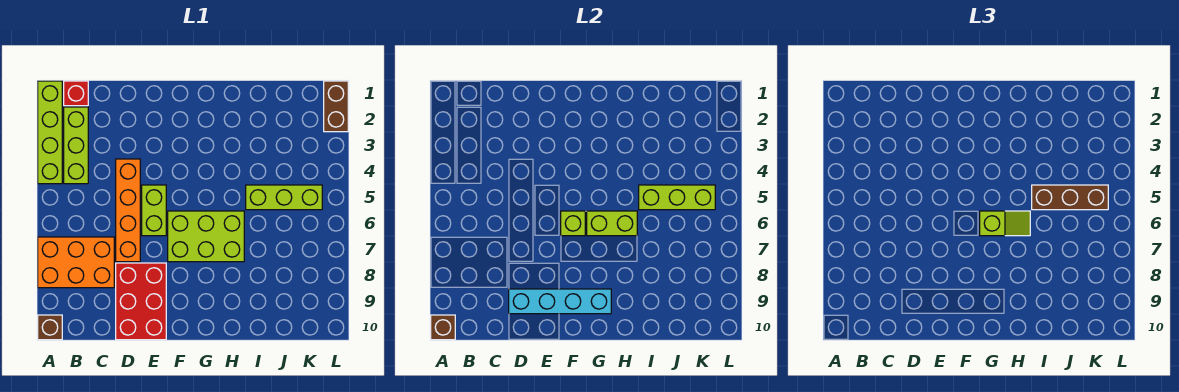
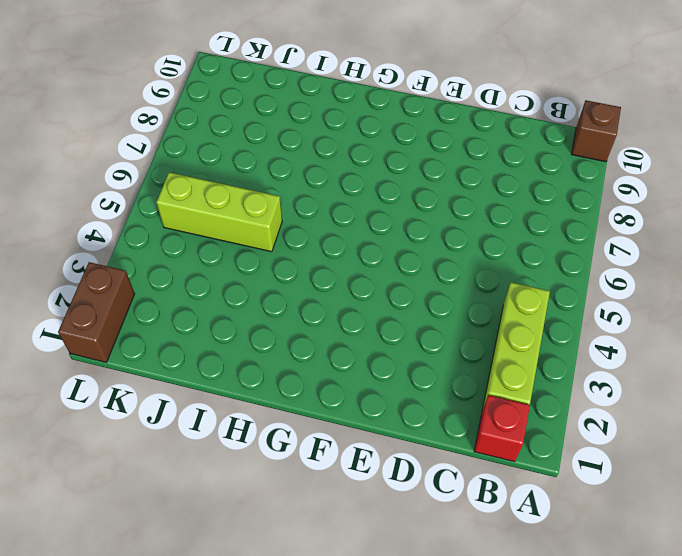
none -> lime 1x4 brick [38,81,62,184]
none -> orange 2x3 brick [38,237,114,288]
none -> orange 1x4 brick [116,159,140,262]

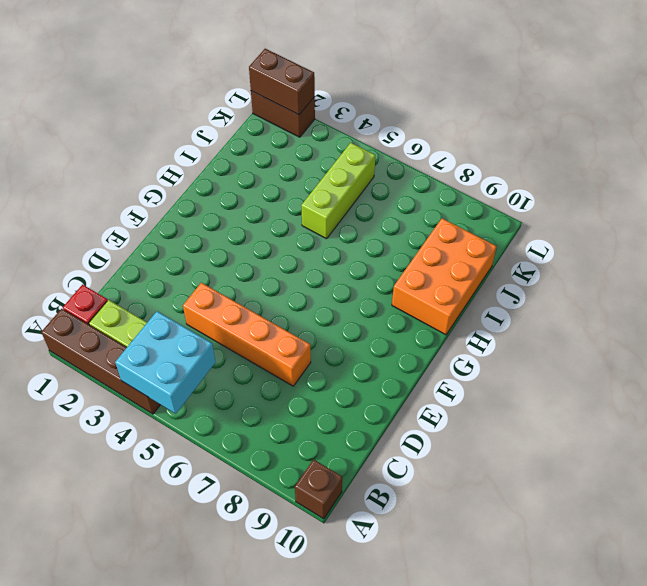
brown 1x4 brick [41,309,160,414] -> lime 1x4 brick [38,81,62,184]
cyan 2x2 brick [115,311,216,414] -> none
orange 2x3 brick [392,218,497,335] -> orange 2x3 brick moved to [38,237,114,288]
brown 1x2 brick [249,49,315,115] -> none
none -> red 2x3 brick [116,263,166,340]
none -> lime 1x2 brick [142,185,166,236]
none -> lime 2x3 brick [168,211,244,262]

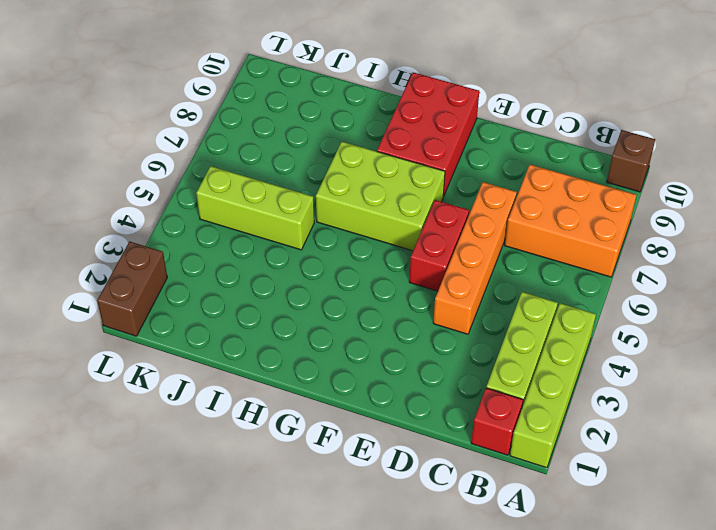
red 1x2 brick [409,200,469,291] -> lime 1x2 brick [142,185,166,236]
red 2x3 brick [377,72,479,196] -> red 2x3 brick moved to [116,263,166,340]
none -> brown 1x1 brick [431,315,455,340]
none -> cyan 1x4 brick [509,289,611,314]
none -> lime 1x1 brick [561,211,585,236]

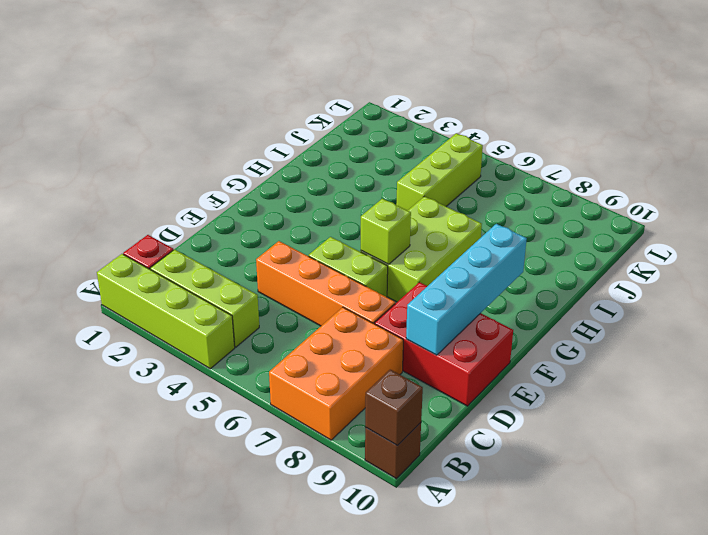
none -> brown 1x2 brick [324,81,348,132]
none -> lime 1x2 brick [587,211,637,236]
none -> lime 1x3 brick [639,185,715,210]

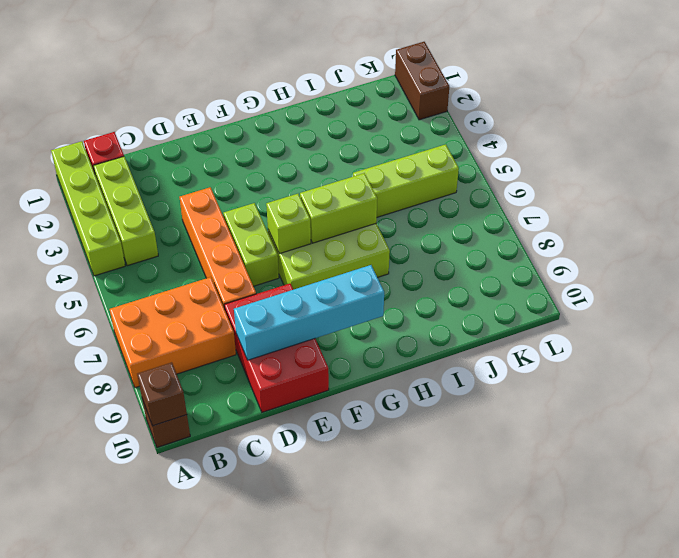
none -> lime 1x3 brick [639,185,715,210]
none -> lime 1x2 slope [980,211,1030,236]
none -> brown 1x3 brick [1032,185,1108,210]

